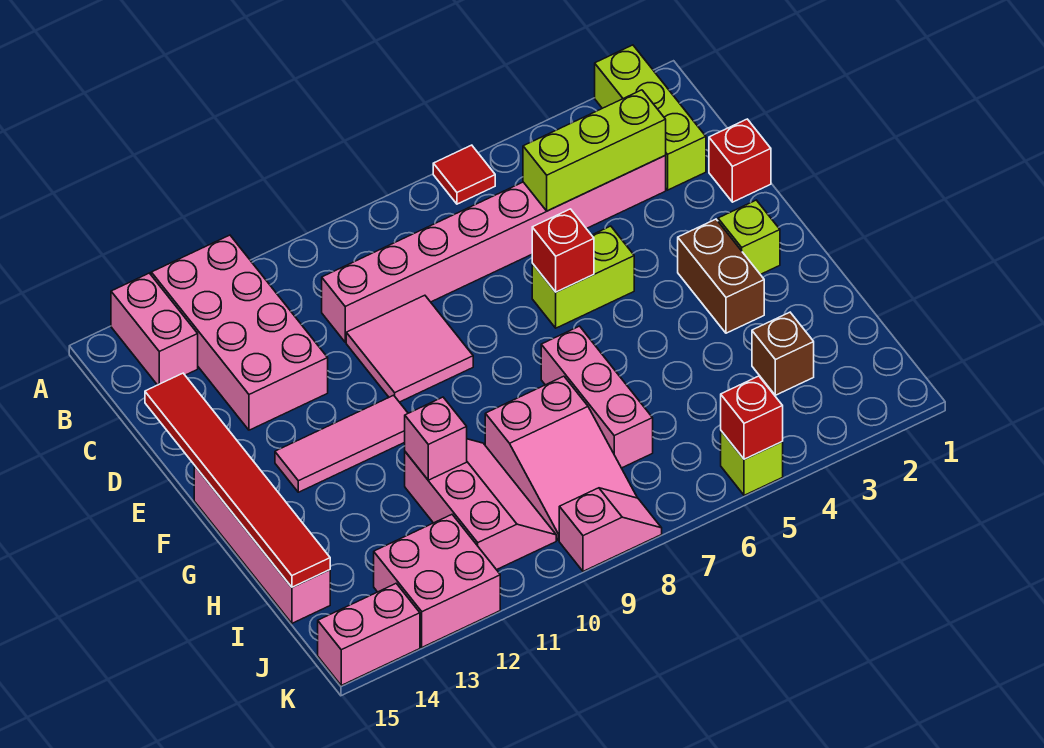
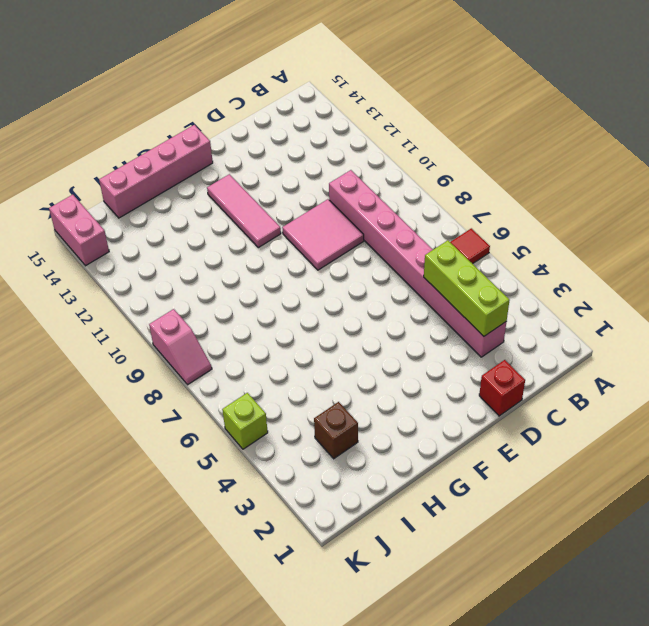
none -> lime 1x3 brick [595,45,706,190]
none -> pink 2x4 brick [151,235,328,430]
none -> pink 1x2 brick [111,273,198,385]

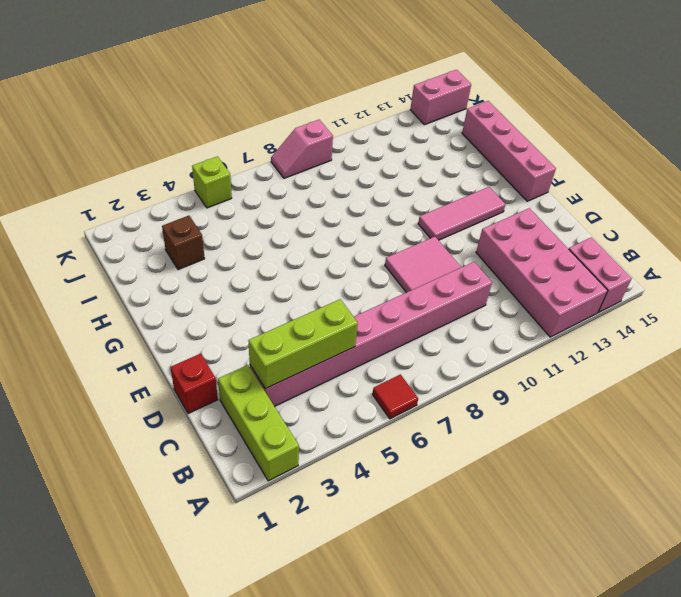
none -> lime 1x2 brick [532,226,634,328]
none -> lime 1x1 brick [718,200,780,275]
none -> brown 1x2 brick [678,219,764,333]

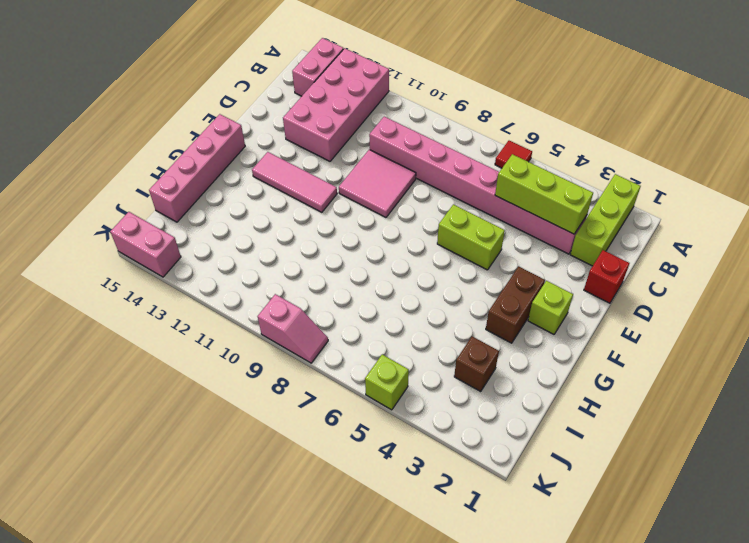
none -> pink 1x3 brick [541,326,653,468]
none -> pink 2x3 slope [485,376,637,540]
none -> pink 2x3 slope [405,439,556,570]

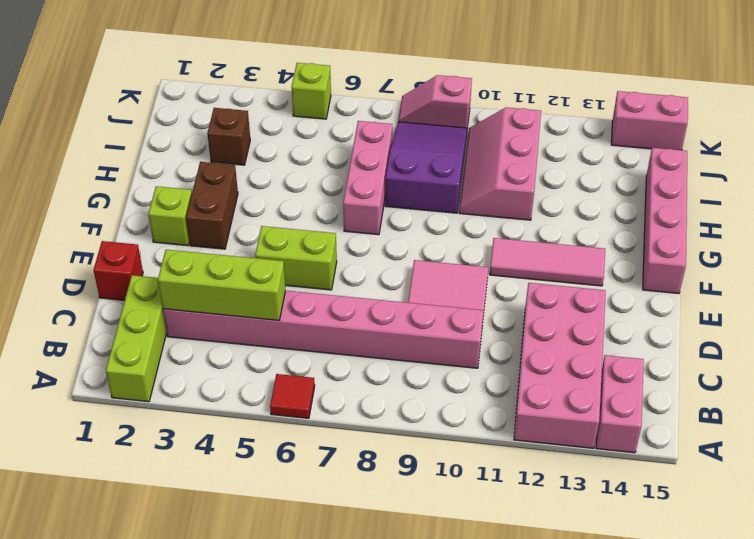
purple 2x3 slope [385,122,467,213] -> pink 2x3 slope [485,376,637,540]
none -> pink 2x2 brick [374,515,500,647]
none -> red 1x6 tile [145,373,330,587]
none -> red 1x1 brick [532,209,594,292]

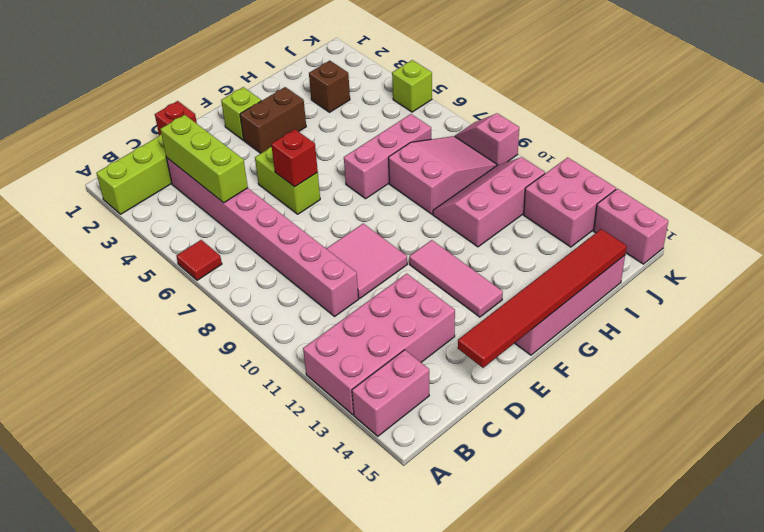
none -> pink 1x1 brick [405,397,467,480]
none -> red 1x1 brick [721,376,783,459]

